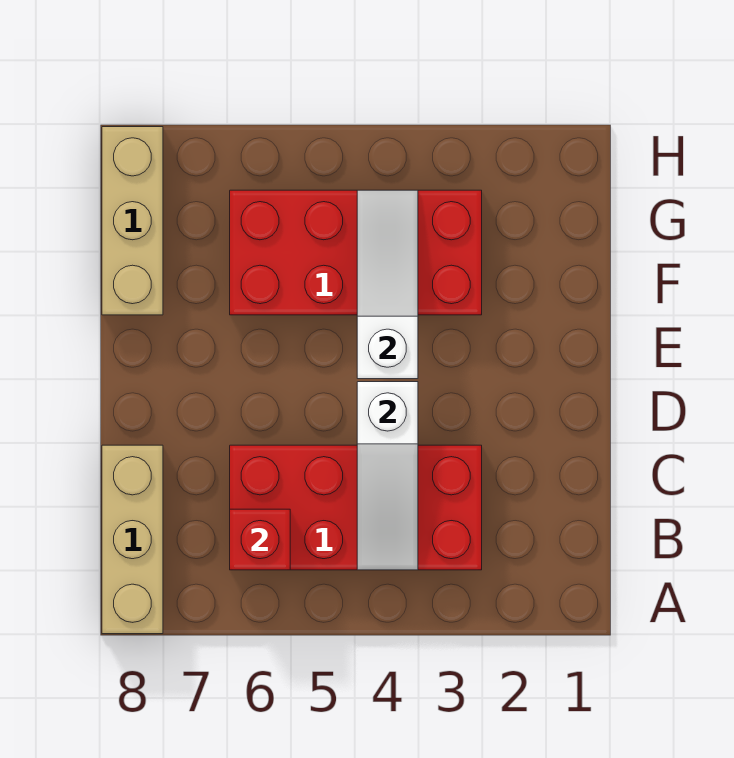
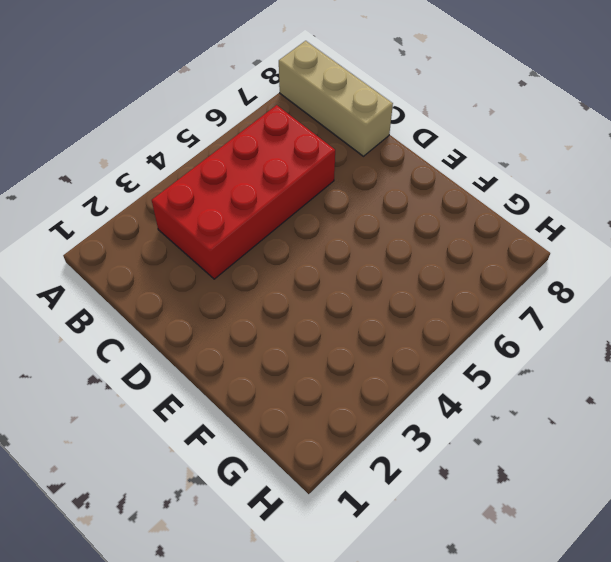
none -> red 2x4 brick [230,190,482,315]
none -> tan 1x3 brick [102,127,163,315]

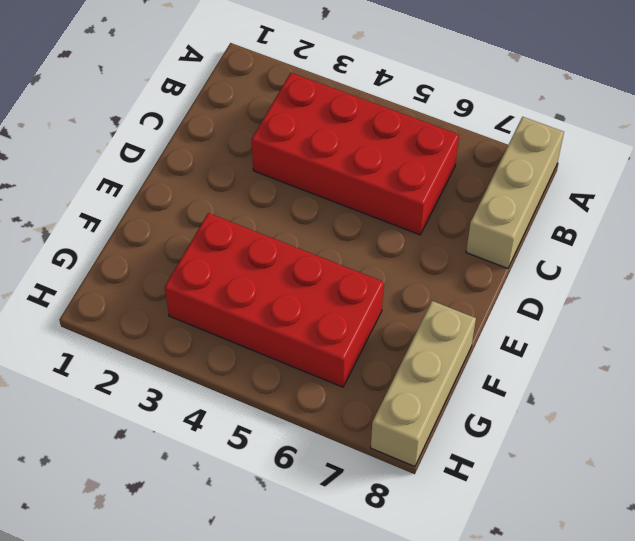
none -> white 1x3 slope [357,382,418,570]
none -> red 1x1 brick [230,509,290,570]

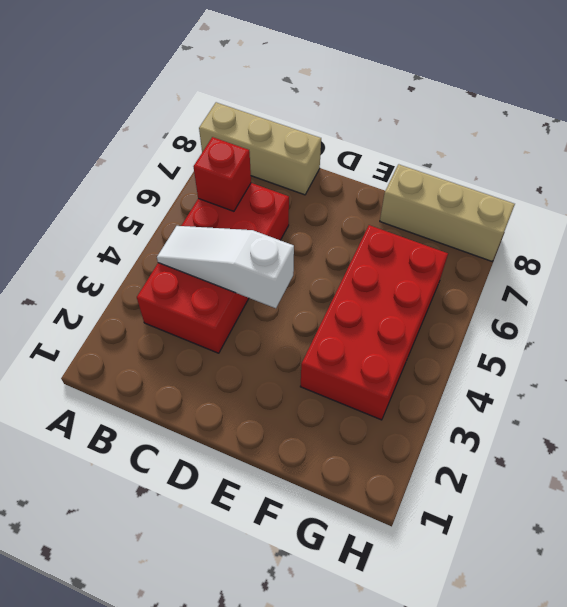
none -> white 1x3 slope [357,190,418,379]

